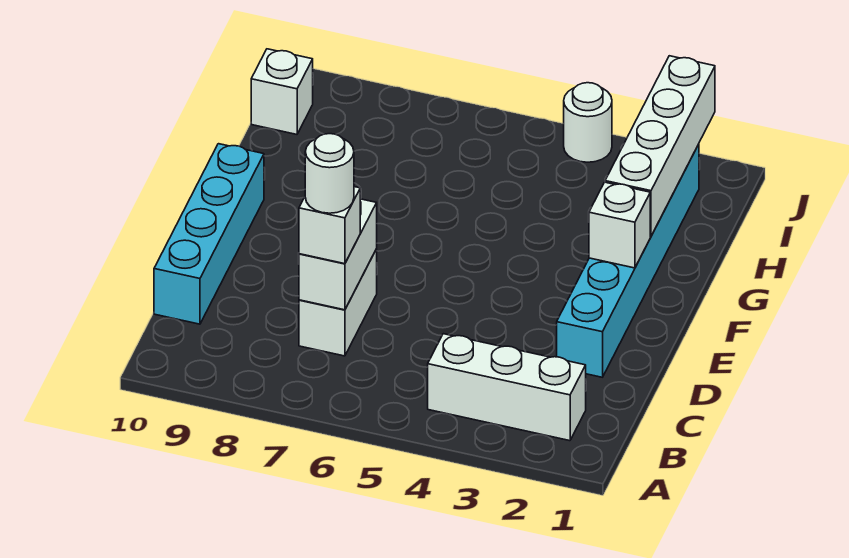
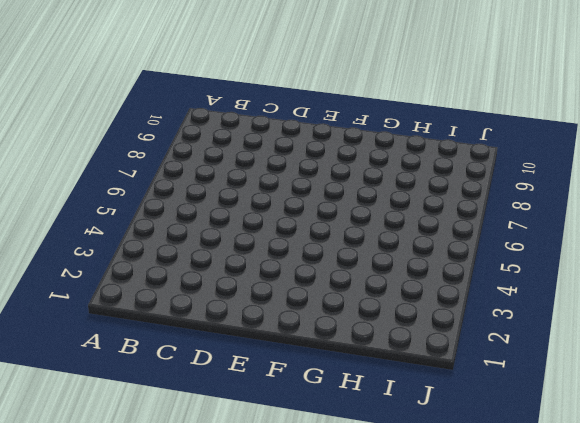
none -> white 1x3 brick [428,334,586,441]
none -> white 1x2 brick [299,249,377,356]

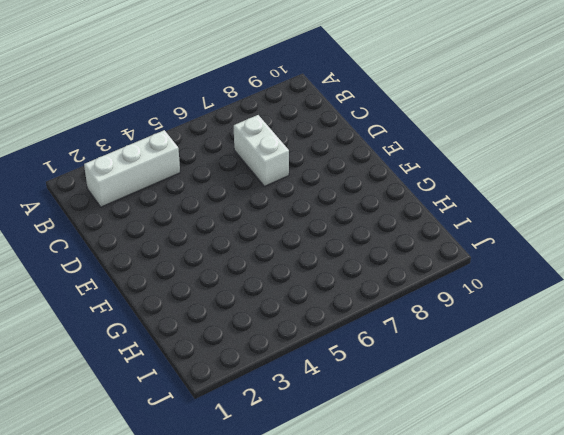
none -> cyan 1x4 brick [154,144,264,324]
none -> cyan 1x6 brick [557,144,699,377]

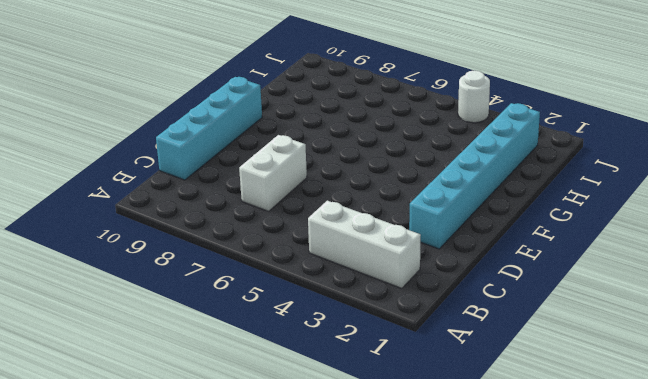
none -> white 1x1 brick [251,49,313,134]
none -> white 1x2 brick [299,199,377,310]

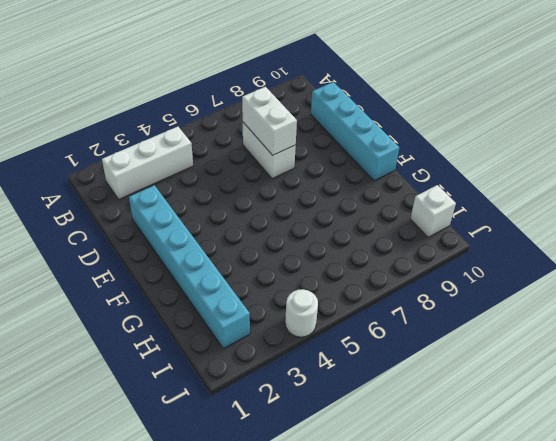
none -> white 1x1 brick [589,182,650,268]
none -> white 1x4 brick [605,56,715,236]

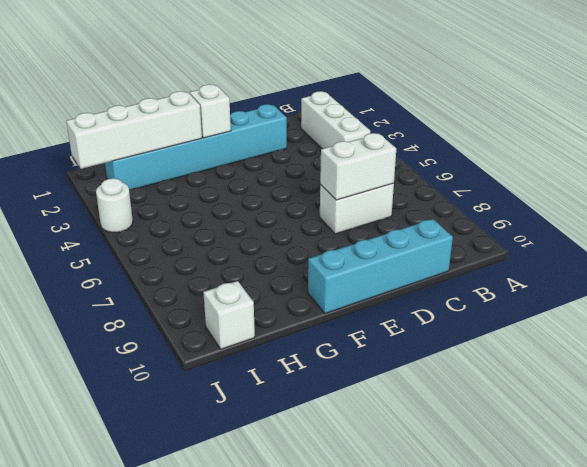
none -> white 1x1 brick [299,187,360,264]
none -> white 1x1 round brick [305,134,354,213]

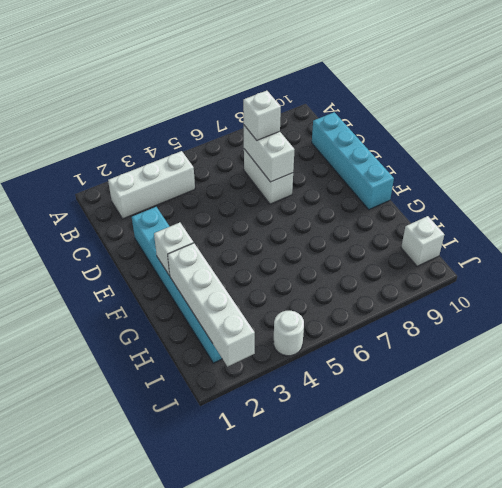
none -> white 1x1 round brick [305,134,354,213]

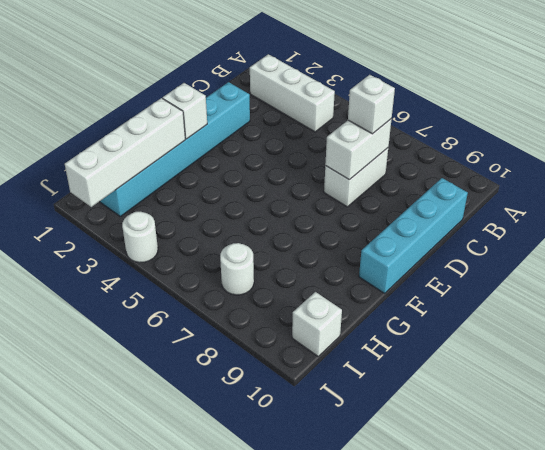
white 1x1 round brick [220,243,254,295] -> white 1x1 round brick moved to [305,134,354,213]

